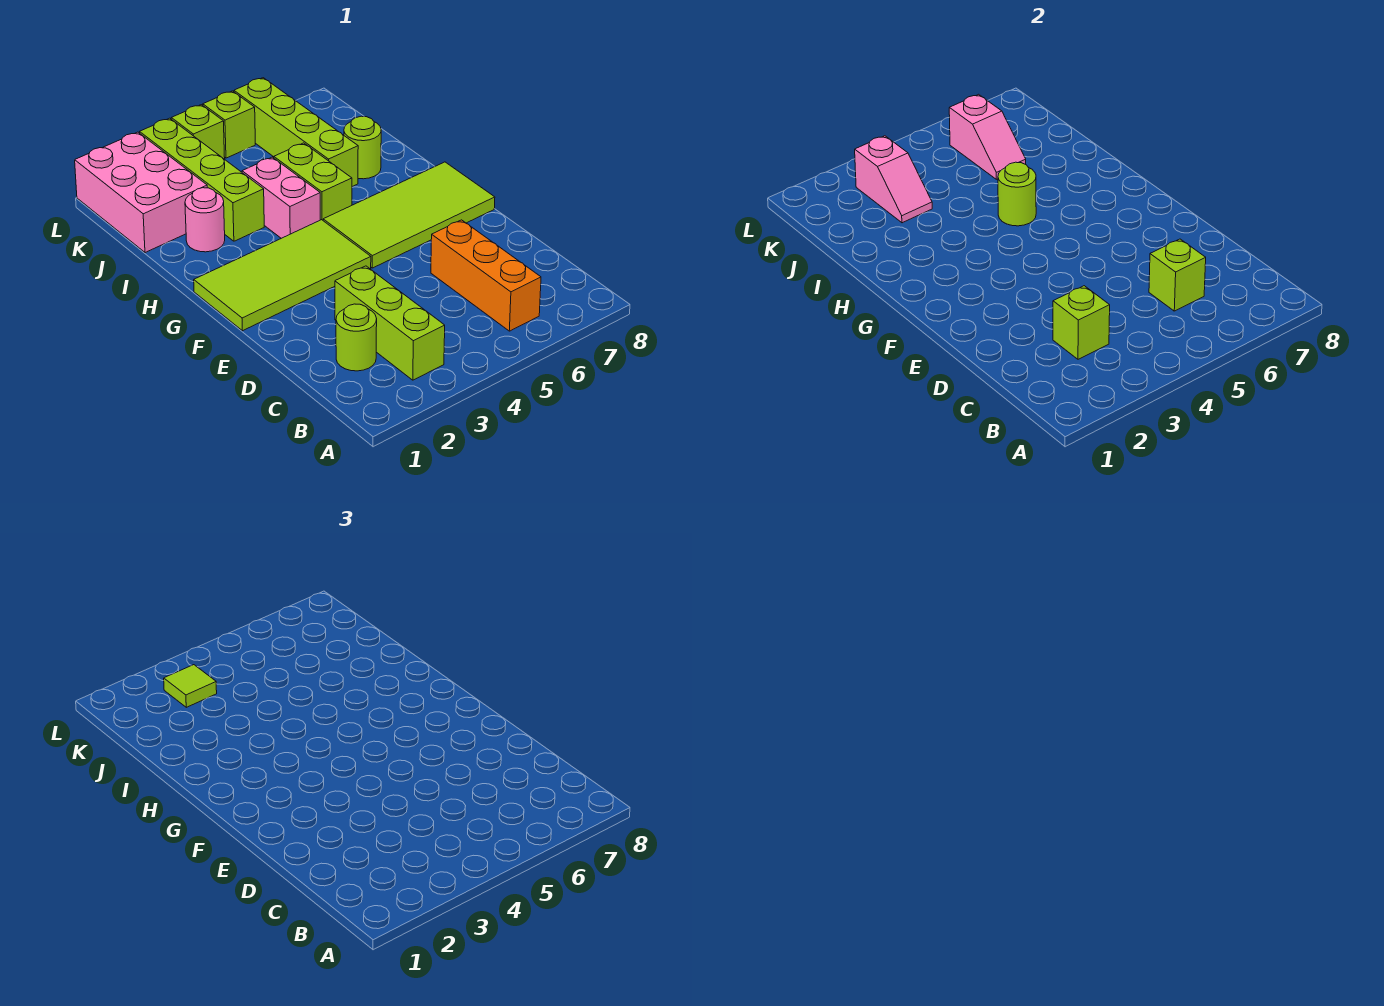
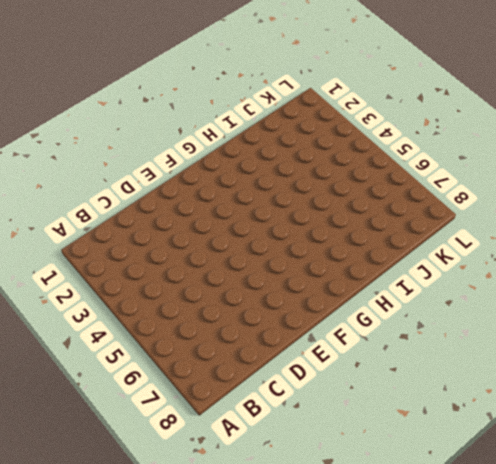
none -> lime 1x3 brick [335,266,445,380]
none -> orange 1x3 brick [431,220,541,331]
none -> lime 1x1 round brick [336,304,377,371]

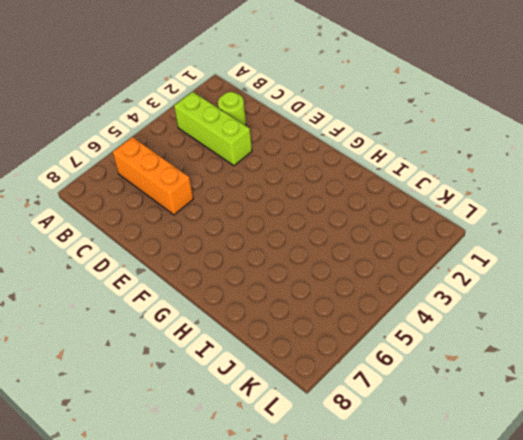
none -> lime 2x4 tile [194,220,371,331]
none -> lime 2x4 tile [323,162,495,268]
none -> pink 1x2 brick [242,157,320,238]

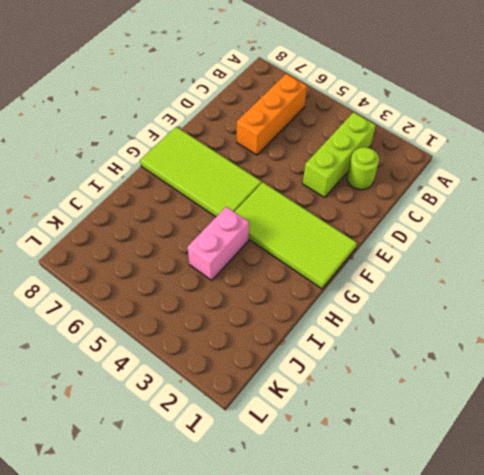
none -> lime 1x2 brick [274,143,352,220]
none -> pink 1x1 round brick [185,188,225,252]
none -> lime 1x4 brick [140,118,264,241]

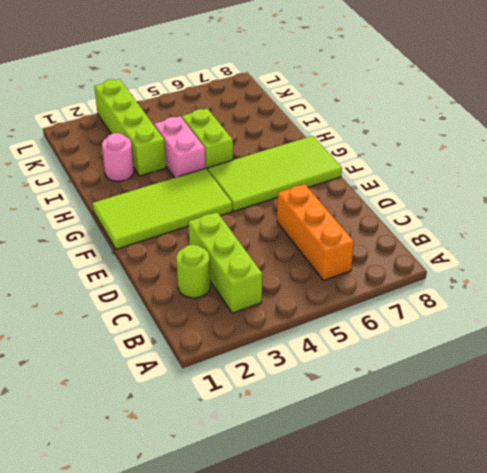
none -> lime 1x4 brick [234,78,358,187]
none -> lime 1x1 round brick [344,116,381,179]
none -> pink 2x3 brick [75,132,207,253]

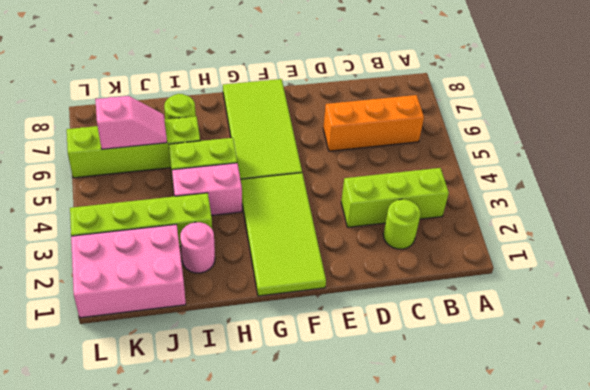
none -> lime 1x1 brick [171,105,225,159]
none -> lime 1x1 brick [203,91,255,158]
none -> lime 1x1 brick [1053,286,1110,359]

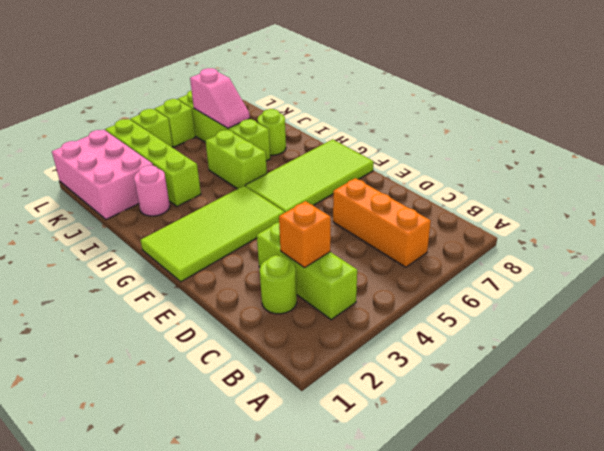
orange 1x1 brick [279,201,331,268] -> lime 1x1 brick [1053,286,1110,359]
none -> pink 1x2 brick [242,157,320,238]
none -> lime 1x1 brick [1149,239,1206,311]
none -> lime 1x1 round brick [998,162,1036,226]

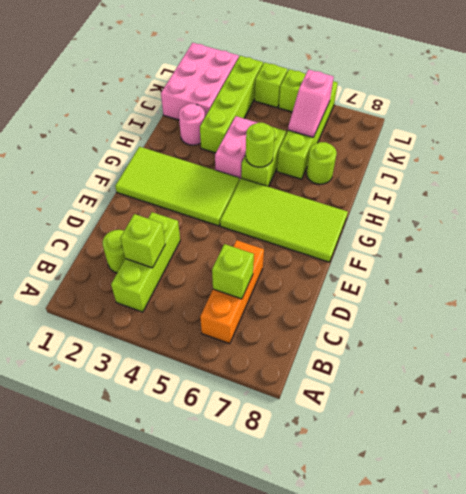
none -> pink 1x2 slope [855,136,932,223]
none -> lime 1x1 tile [164,665,217,707]

